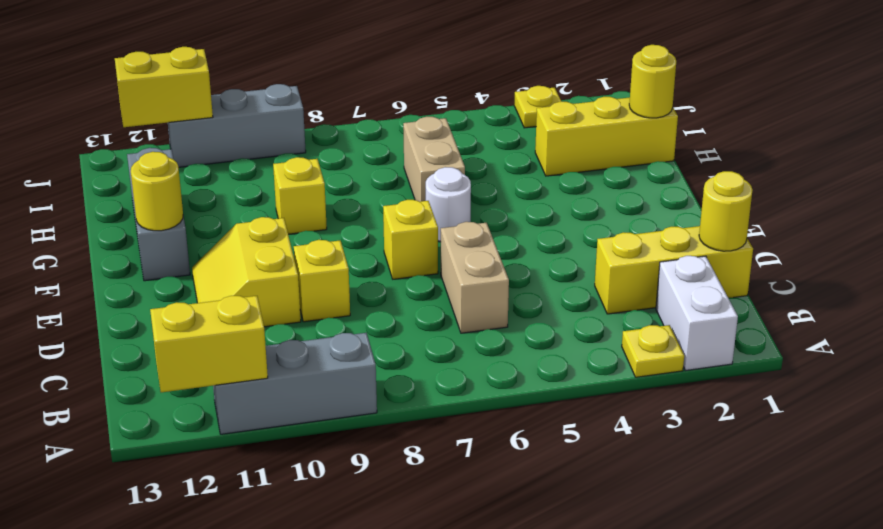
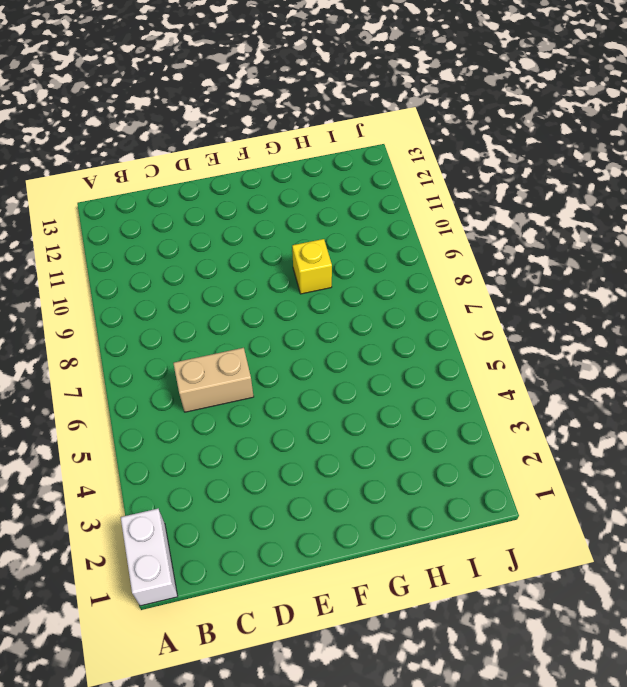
white 1x2 brick [121,509,178,606] -> white 1x2 brick turned to [656,256,738,371]
none -> yellow 1x1 plate [622,325,684,377]
none -> grey 1x3 brick [213,333,377,434]
none -> yellow 1x3 brick [595,226,753,314]

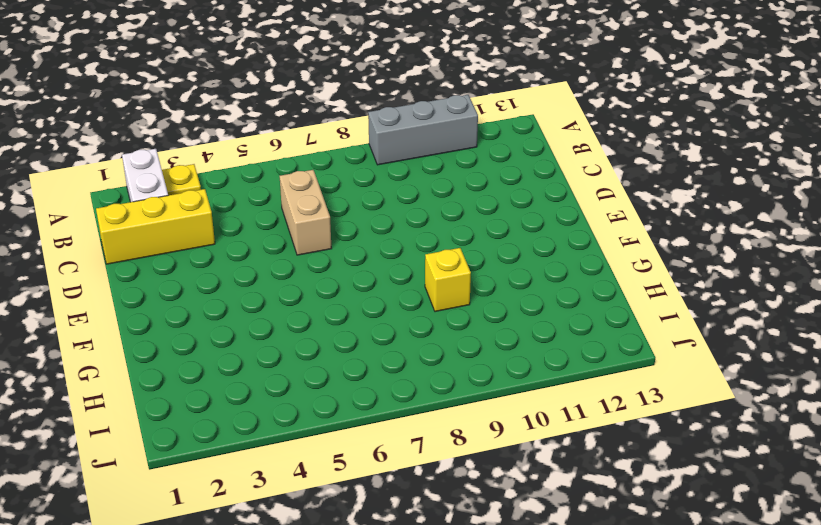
none -> yellow 1x1 brick [294,240,350,322]
none -> yellow 2x2 slope [192,217,301,327]
none -> yellow 1x1 brick [383,200,438,279]

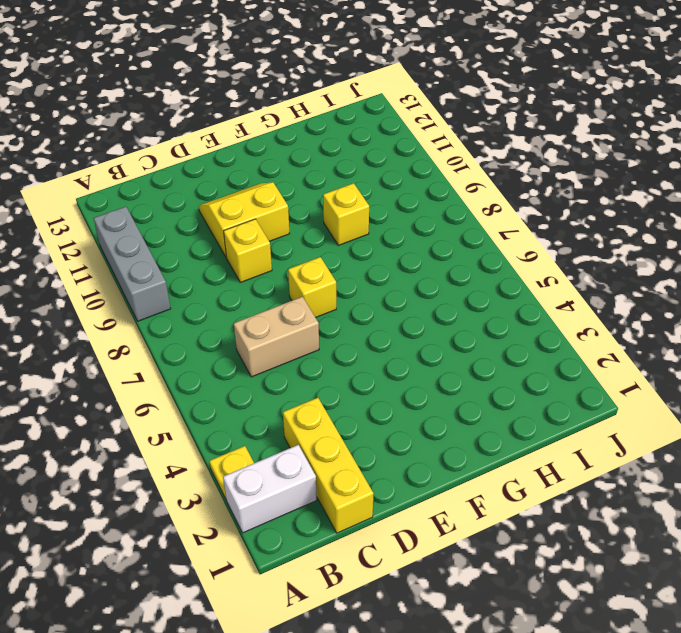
none -> white 1x1 round brick [426,167,471,242]
none -> grey 1x3 brick [127,148,190,281]
none -> tan 1x2 brick [403,117,465,202]

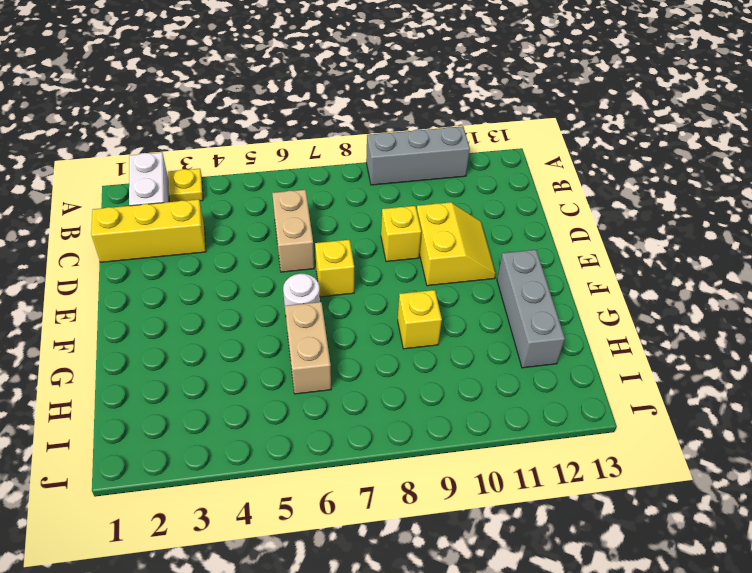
none -> yellow 1x3 brick [535,97,678,176]
none -> yellow 1x1 plate [514,86,562,128]
none -> grey 1x3 brick [168,84,306,167]

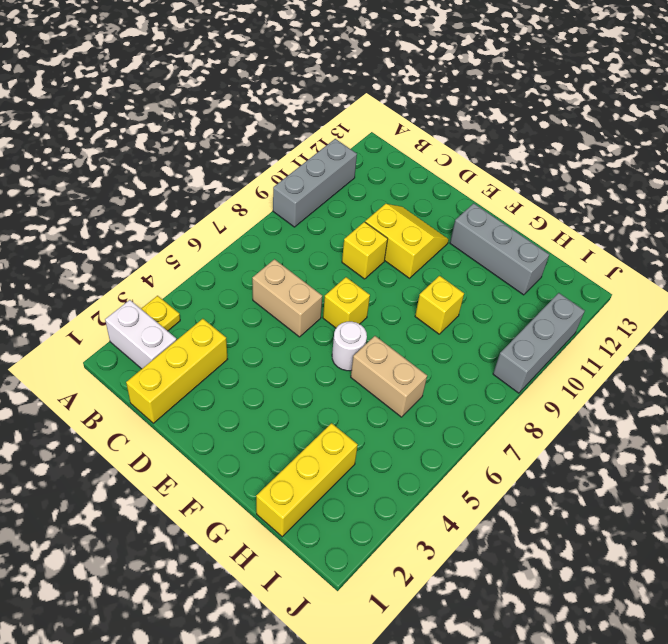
none -> yellow 1x1 plate [514,86,562,128]
none -> yellow 1x2 brick [150,296,268,392]
none -> yellow 1x1 round brick [699,171,752,251]

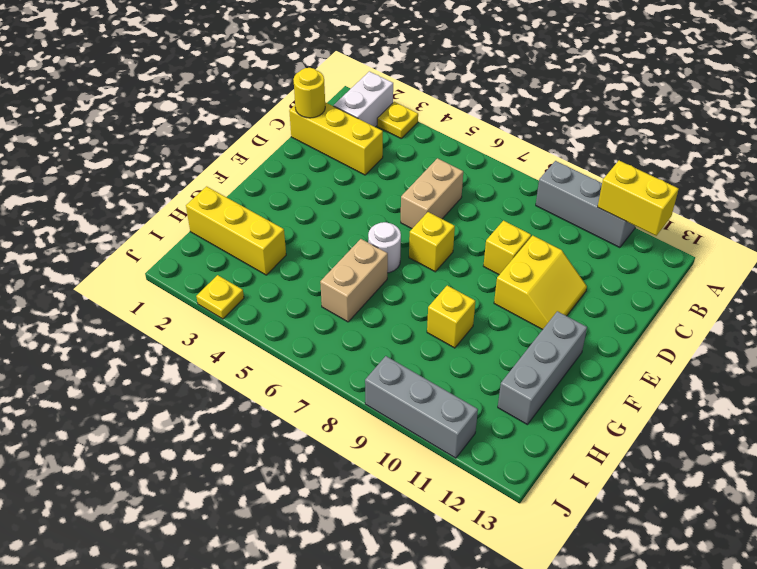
none -> yellow 1x1 round brick [131,152,183,231]
none -> yellow 1x1 round brick [629,45,676,118]
none -> yellow 1x2 brick [115,47,213,127]

